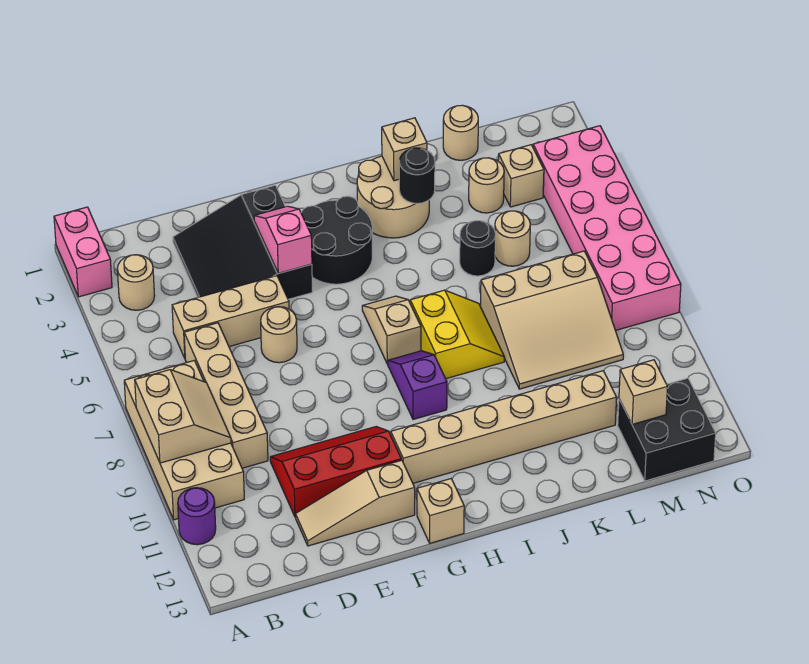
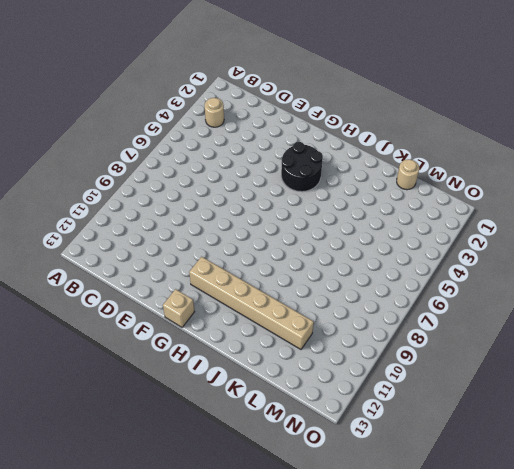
none -> pink 1x2 brick [54,207,112,297]
none -> tan 2x4 brick [124,360,244,520]
none -> purple 1x1 round brick [178,488,216,545]
none -> tan 1x3 brick [172,276,289,358]

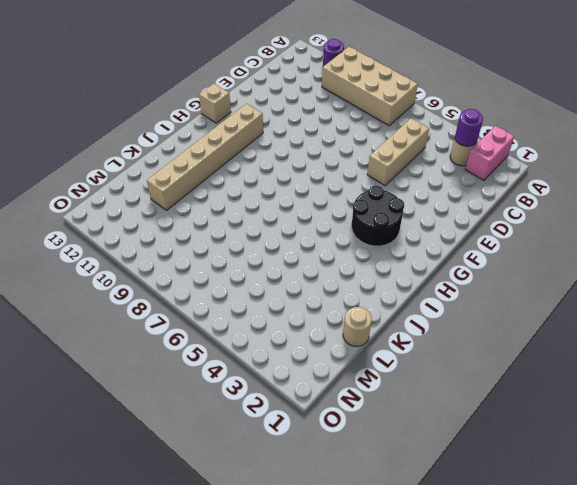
pink 1x2 brick [465,126,514,180] -> pink 1x2 brick turned to [54,207,112,297]
purple 1x1 round brick [455,109,483,146] -> none
none -> tan 1x4 brick [184,323,268,468]
none -> black 3x3 slope [173,185,312,299]
none -> red 2x3 slope [270,427,401,517]
none -> tan 1x3 slope [296,460,415,546]

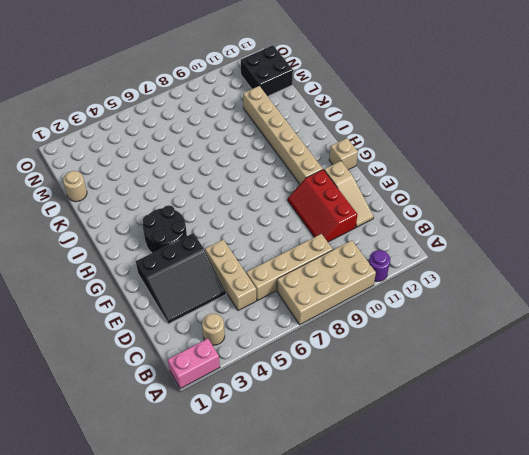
none -> tan 1x1 round brick [261,307,297,363]
none -> tan 1x2 slope [362,296,421,364]
none -> purple 1x2 slope [388,351,447,419]
none -> tan 2x2 round brick [357,156,429,238]

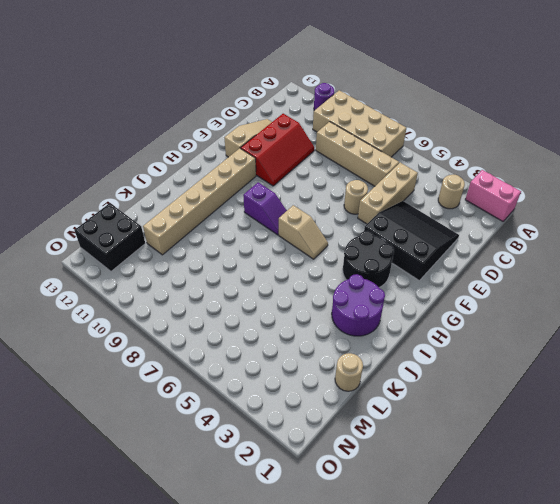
purple 2x2 round brick [332,274,385,336] -> tan 2x2 round brick [357,156,429,238]
none -> tan 1x1 brick [417,479,464,543]
none -> yellow 2x2 slope [410,290,504,379]
none -> black 1x1 round brick [460,221,495,276]
none -> tan 3x3 slope [481,251,623,389]

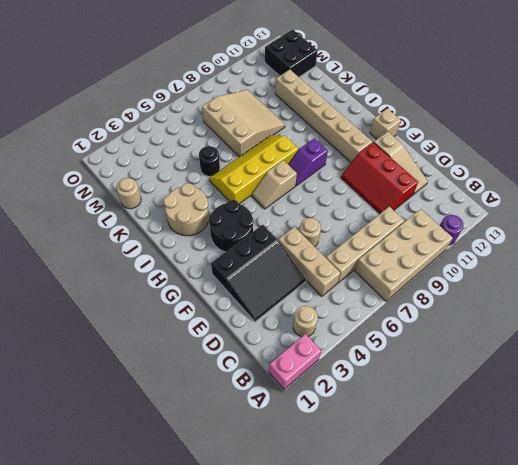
yellow 2x4 slope [209,135,298,204] -> yellow 2x2 slope [410,290,504,379]
none -> tan 1x1 round brick [469,158,504,213]
none -> tan 1x1 round brick [495,211,530,266]
none -> tan 1x1 brick [498,145,544,207]
none -> pink 2x6 brick [533,126,681,330]

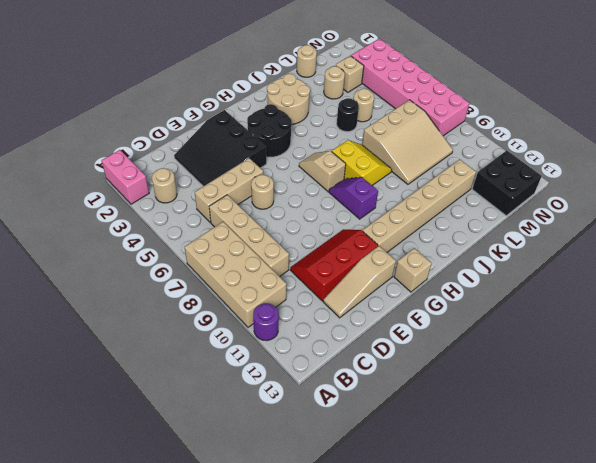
none -> tan 2x2 slope [135,370,231,463]
none -> pink 1x2 slope [254,206,312,273]
none -> tan 1x1 brick [382,118,427,181]
none -> black 1x1 round brick [399,148,435,204]

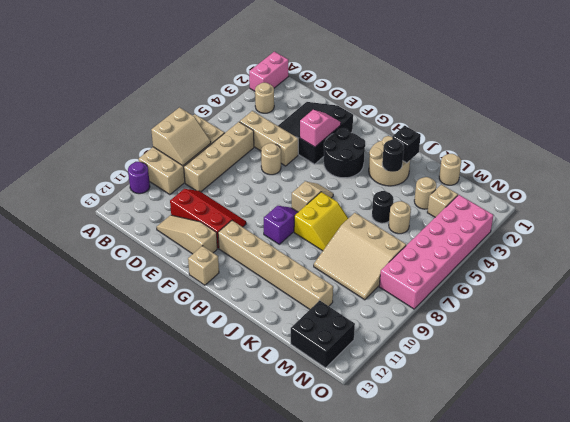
black 1x1 brick [392,126,421,163] -> tan 1x1 brick [382,118,427,181]
none -> tan 1x1 brick [619,360,668,424]

